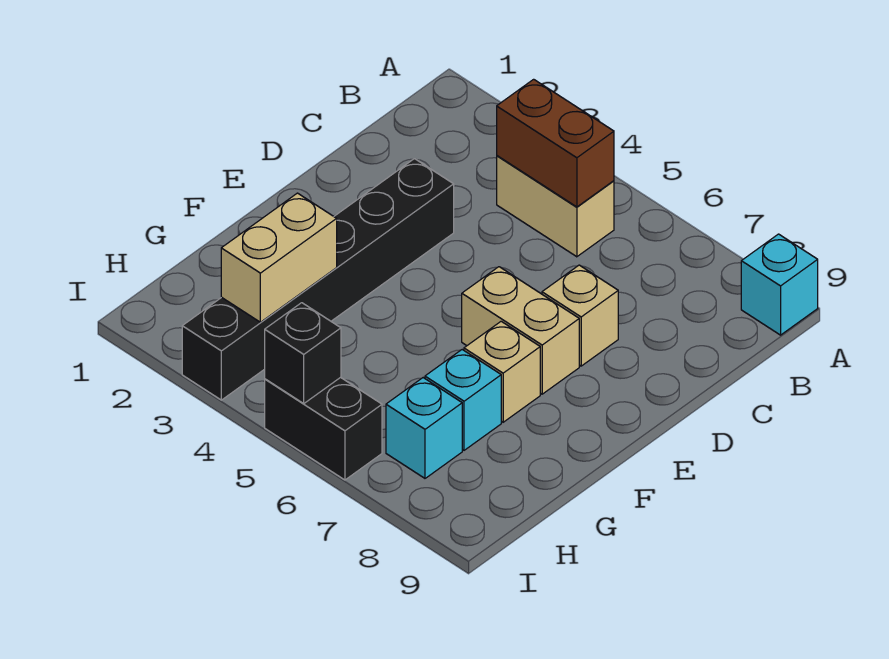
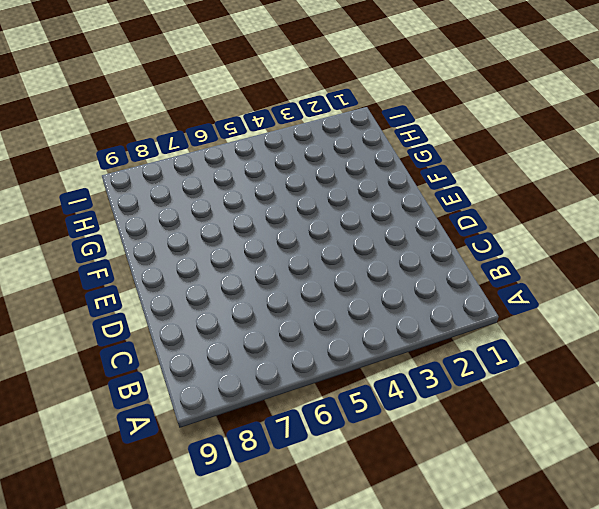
none -> cyan 1x1 brick [741,234,818,335]
none -> tan 1x2 brick [497,156,614,257]
none -> black 1x6 brick [182,159,454,400]

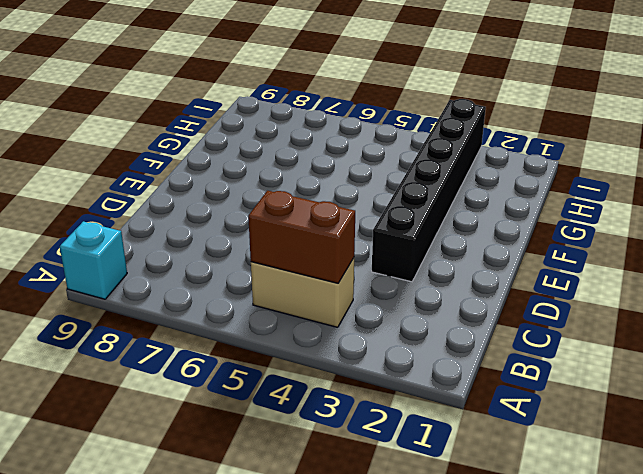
none -> tan 1x1 brick [542,265,618,366]
none -> tan 1x2 brick [462,267,579,394]
none -> tan 1x1 brick [464,321,540,422]

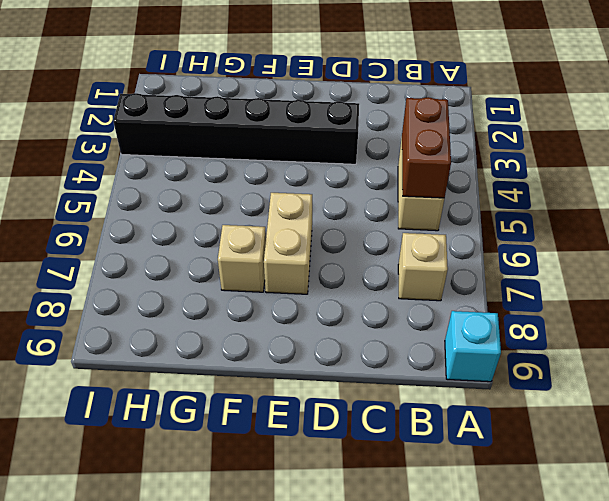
tan 1x1 brick [398,233,448,301] -> tan 1x1 brick moved to [542,265,618,366]
none -> cyan 1x1 brick [425,350,501,450]
none -> cyan 1x1 brick [386,378,462,478]
none -> black 1x2 brick [265,377,382,480]

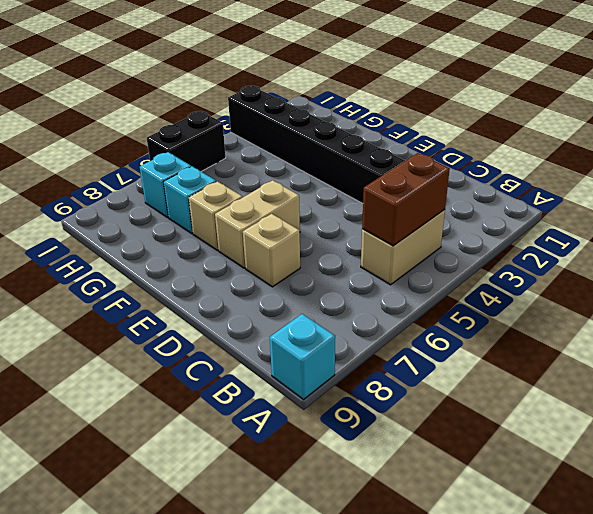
none -> tan 1x2 brick [221,193,337,322]
none -> black 1x1 brick [265,303,341,403]

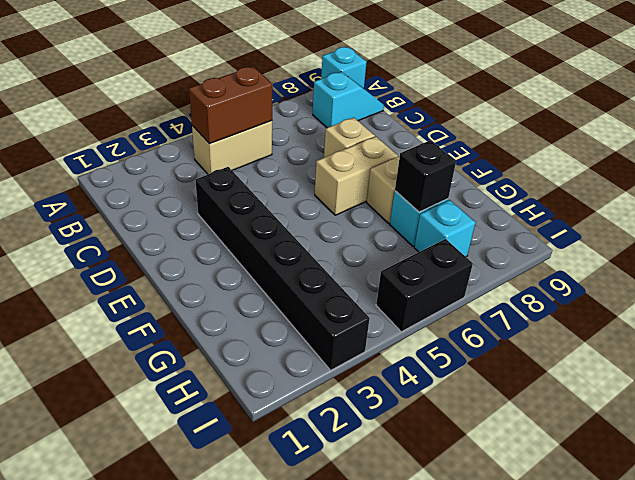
cyan 1x2 slope [313,72,384,128] -> none
black 1x1 brick [395,140,456,212] -> black 1x1 brick moved to [265,303,341,403]
none -> tan 1x2 brick [221,193,337,322]

